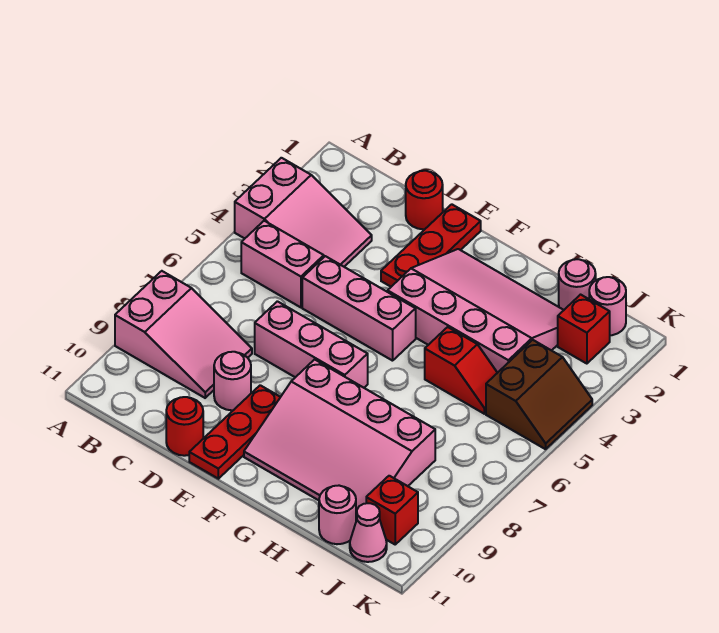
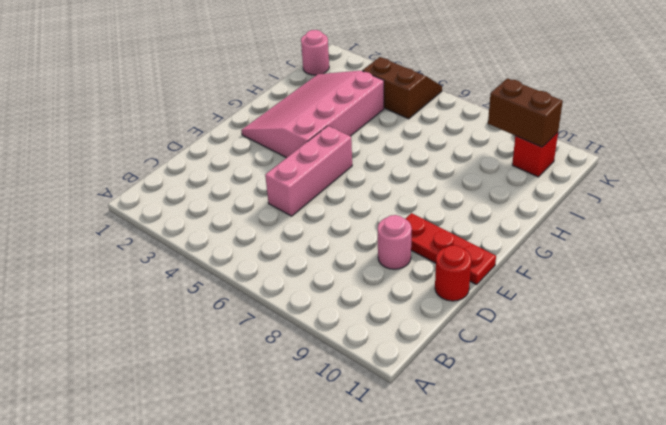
brown 1x2 brick [488,78,563,147] -> none
none -> pink 2x3 slope [235,158,372,267]
none -> pink 2x3 slope [115,271,252,398]
none -> pink 1x2 brick [241,221,324,307]

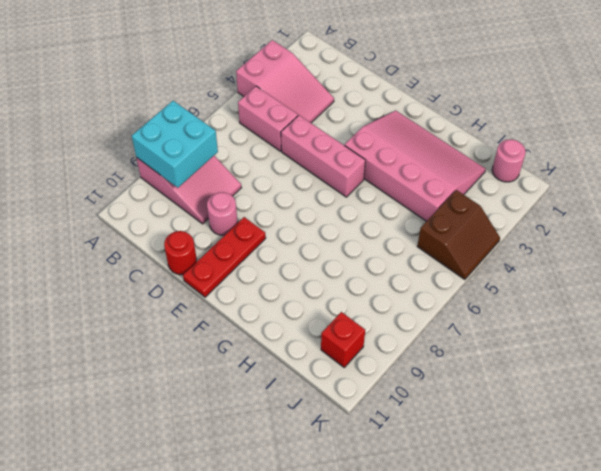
cyan 2x2 brick [132,101,218,188] -> none
none -> red 1x1 round brick [406,171,443,229]
none -> pink 1x3 brick [255,301,368,388]
none -> red 1x3 plate [381,204,481,287]

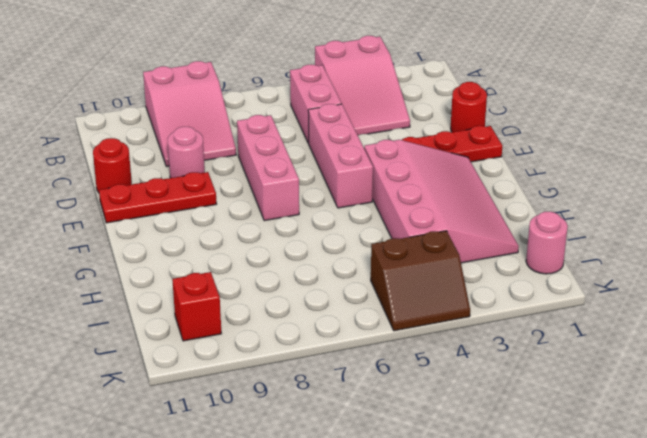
none -> pink 3x4 slope [244,359,435,520]
none -> red 1x2 slope [425,327,497,414]
none -> pink 1x1 round brick [559,259,596,310]

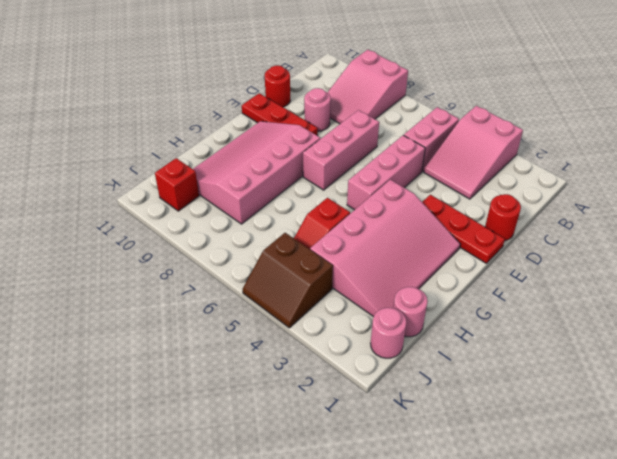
none -> pink 1x1 round brick [319,486,356,544]
none -> red 1x1 brick [558,295,610,364]
none -> pink 1x1 cone [350,503,387,562]

